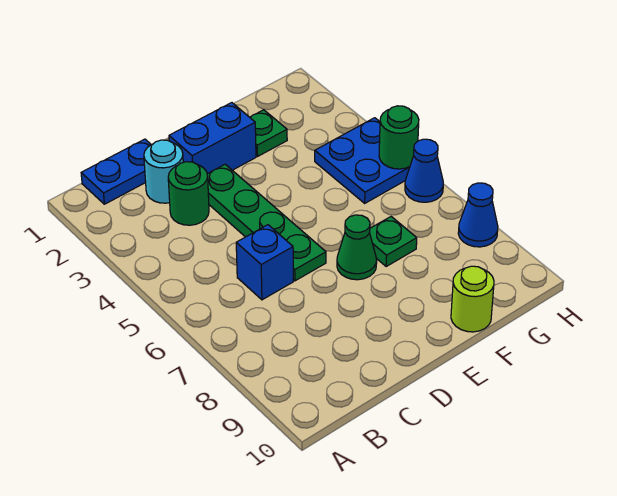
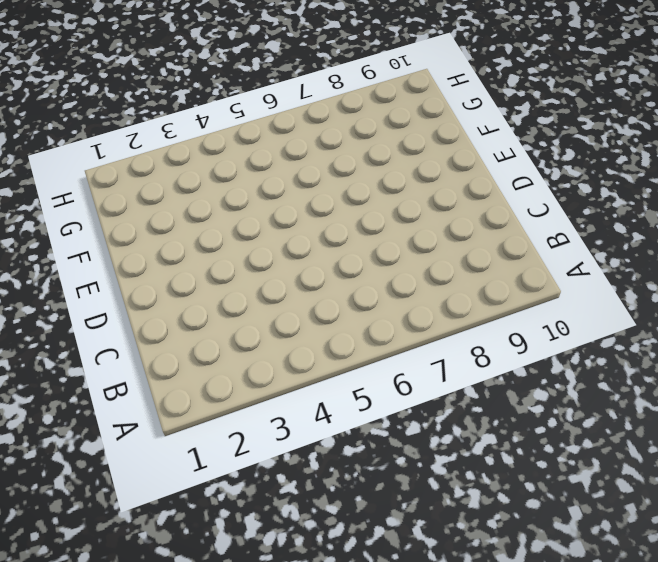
none -> blue 1x2 plate [81,139,151,204]
none -> cyan 1x1 round brick [144,140,183,203]
none -> green 1x1 round brick [168,162,209,225]

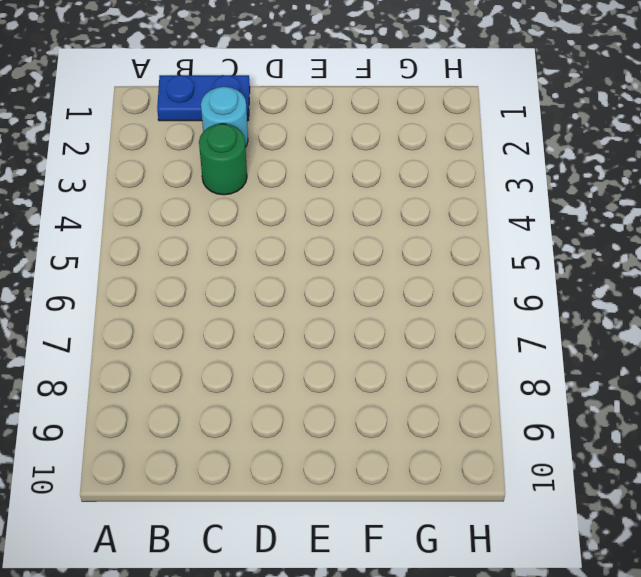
none -> blue 1x1 brick [236,225,293,300]
none -> blue 1x2 brick [169,103,256,174]
none -> green 1x4 plate [207,164,326,281]

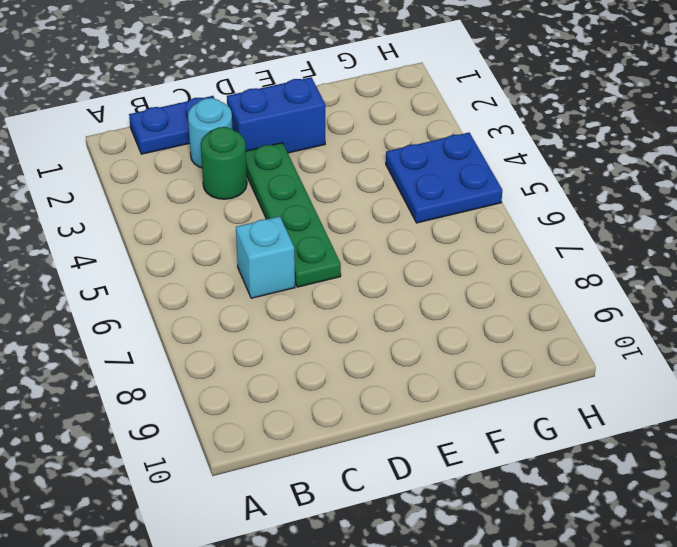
cyan 1x1 brick [236,216,295,298] -> blue 1x1 brick [236,225,293,300]
none -> green 1x1 cone [337,215,377,280]
none -> green 1x1 plate [250,110,287,156]
none -> green 1x1 plate [369,217,417,266]

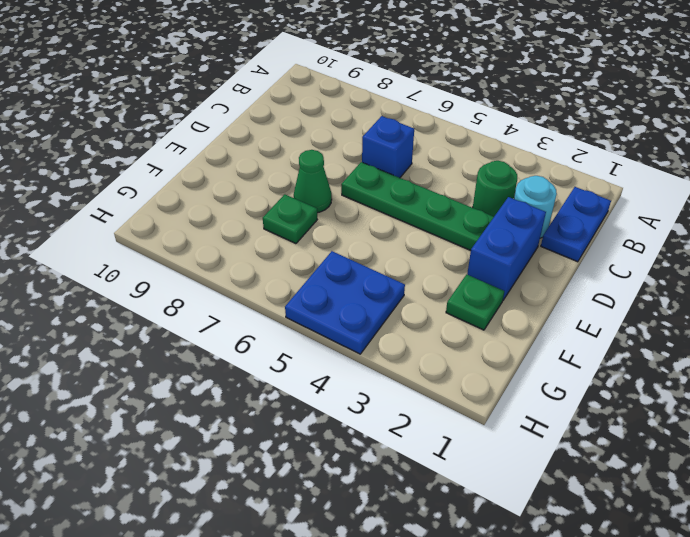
none -> lime 1x1 round brick [451,266,494,332]
none -> blue 1x1 cone [405,139,443,202]
none -> blue 1x1 cone [458,183,498,247]

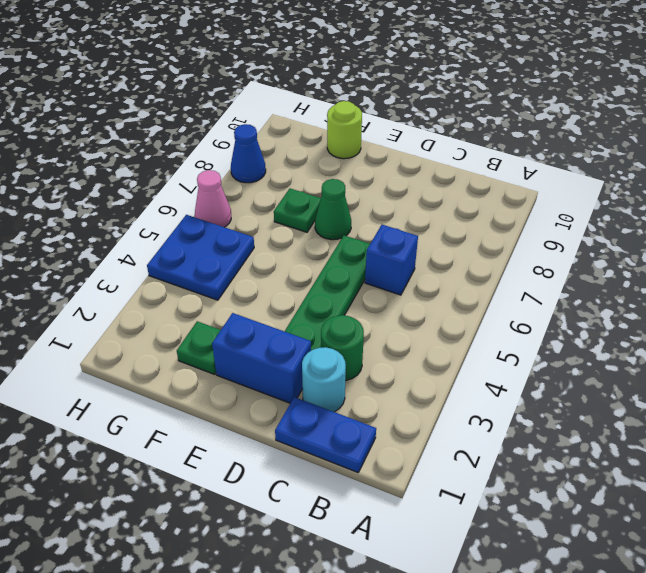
pink 1x1 cone [195,170,231,227] -> blue 1x1 cone [405,139,443,202]
none -> green 1x1 round brick [379,106,419,169]

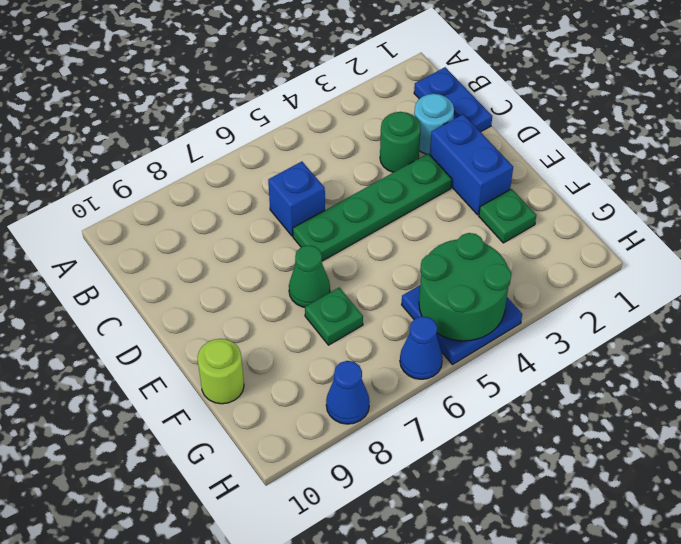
green 2x2 round brick [419,233,511,341] -> green 1x1 round brick [379,106,419,169]

